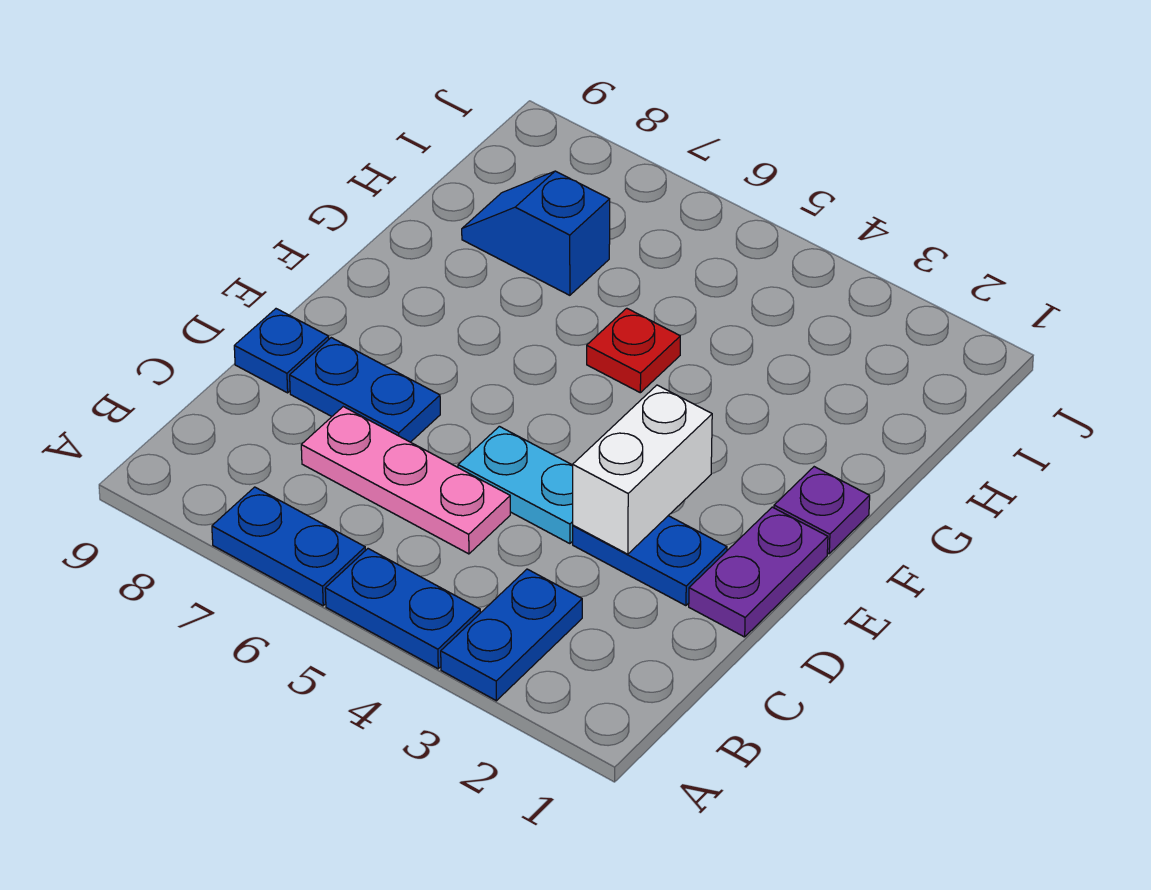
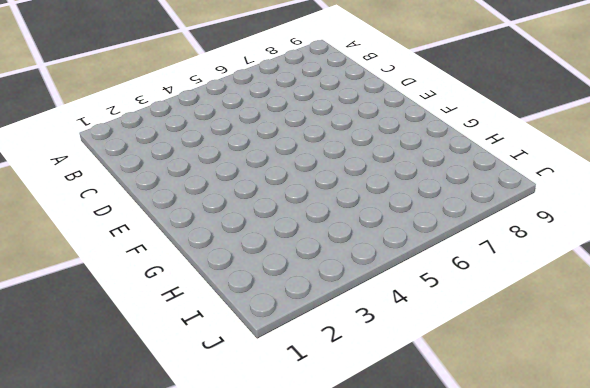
none -> blue 1x2 plate [441,569,582,701]
none -> blue 1x2 plate [325,549,480,669]
none -> blue 1x2 plate [212,487,365,606]

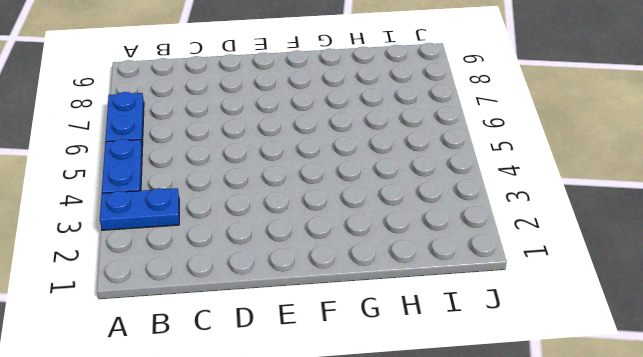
none -> pink 1x3 plate [301,407,510,554]
none -> purple 1x2 plate [689,507,828,637]
none -> blue 1x2 plate [573,516,727,606]

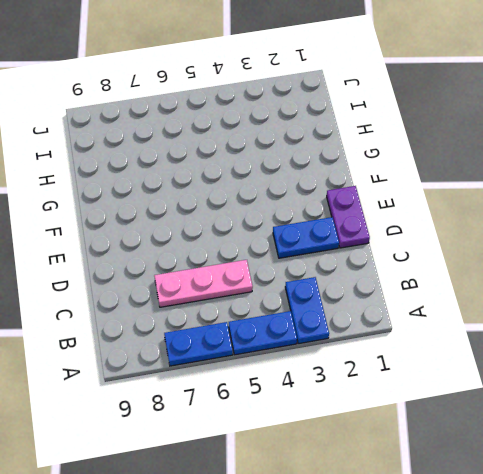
none -> cyan 1x2 plate [458,426,573,544]
none -> blue 1x2 plate [290,338,440,442]
none -> blue 1x1 plate [234,309,329,393]

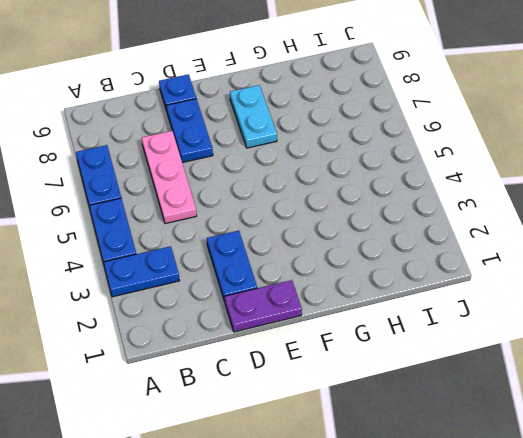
cyan 1x2 plate [230,85,277,148] -> cyan 1x2 plate moved to [458,426,573,544]
none -> purple 1x1 plate [774,467,870,554]
none -> red 1x1 plate [587,308,680,393]
none -> blue 1x2 slope [462,171,610,295]

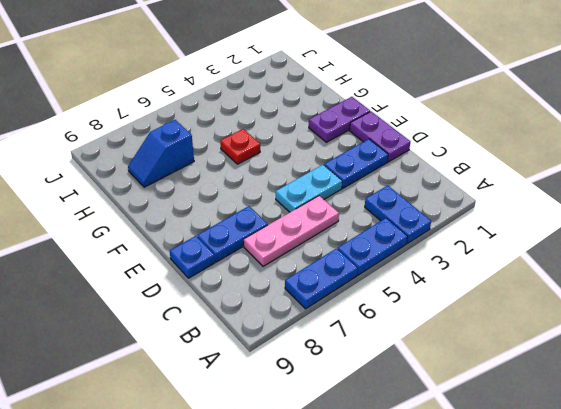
purple 1x2 plate [309,97,370,142] -> purple 1x1 plate [774,467,870,554]
none -> white 1x2 brick [573,385,712,554]

